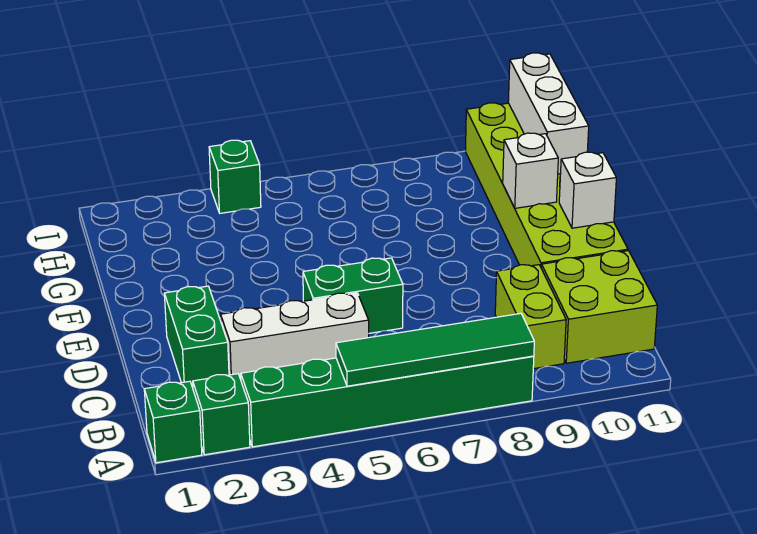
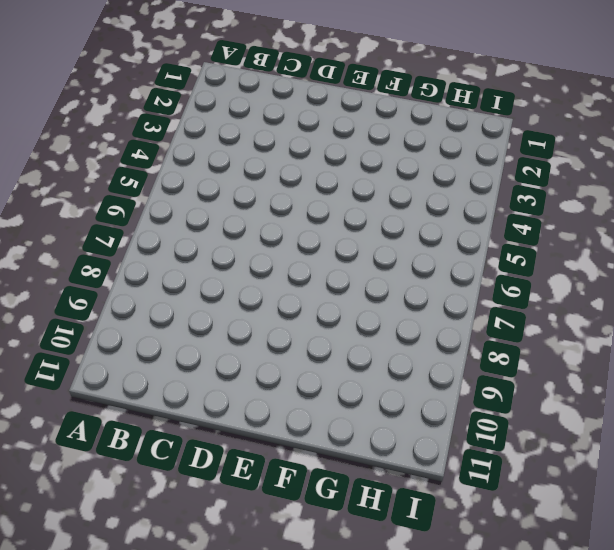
none -> green 1x1 brick [144,381,202,463]
none -> green 1x1 brick [193,374,250,455]
none -> green 1x6 brick [241,356,534,447]

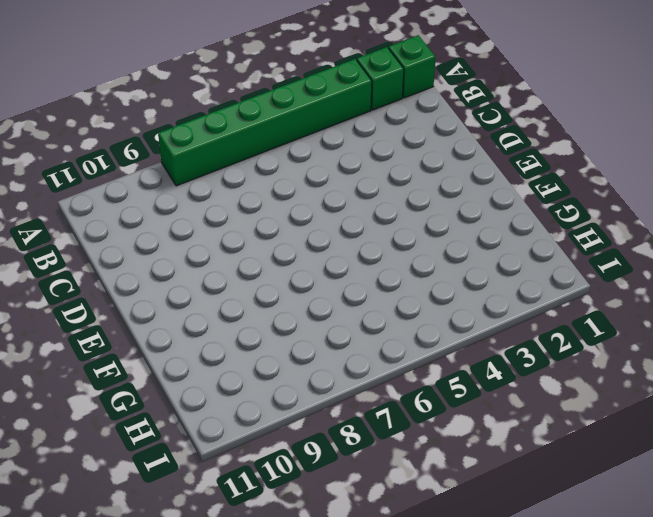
none -> lime 1x2 brick [495,265,566,369]
none -> lime 2x2 brick [541,251,657,363]
none -> green 1x2 brick [164,286,229,388]

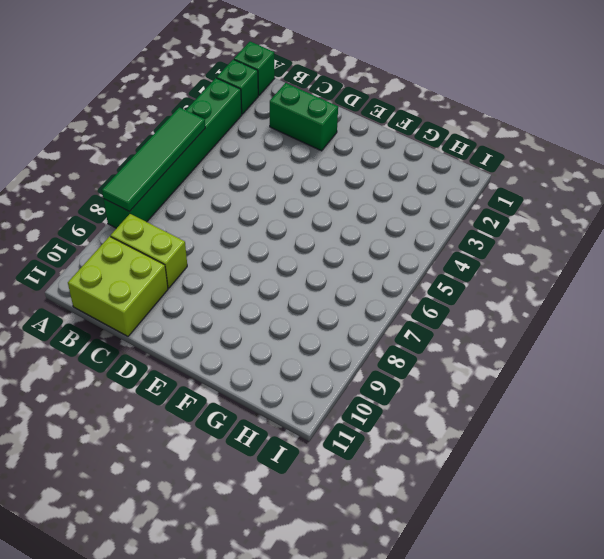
none -> white 1x3 brick [221,293,369,379]
none -> green 1x2 brick [303,258,403,333]
none -> lime 2x6 brick [465,103,628,267]

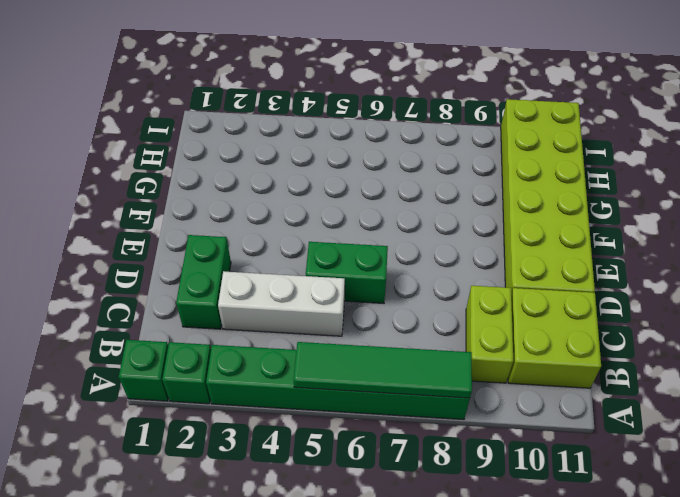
none -> green 1x1 brick [209,140,261,213]
none -> white 1x1 brick [559,152,616,228]
none -> white 1x1 brick [503,133,558,208]

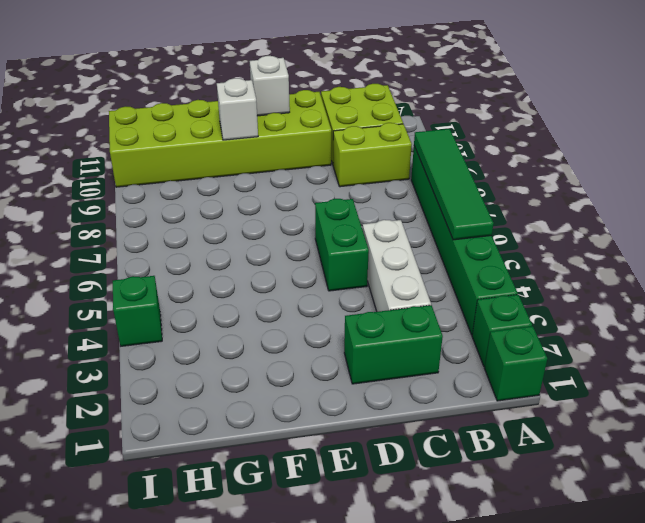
none -> white 1x3 brick [508,53,589,174]

